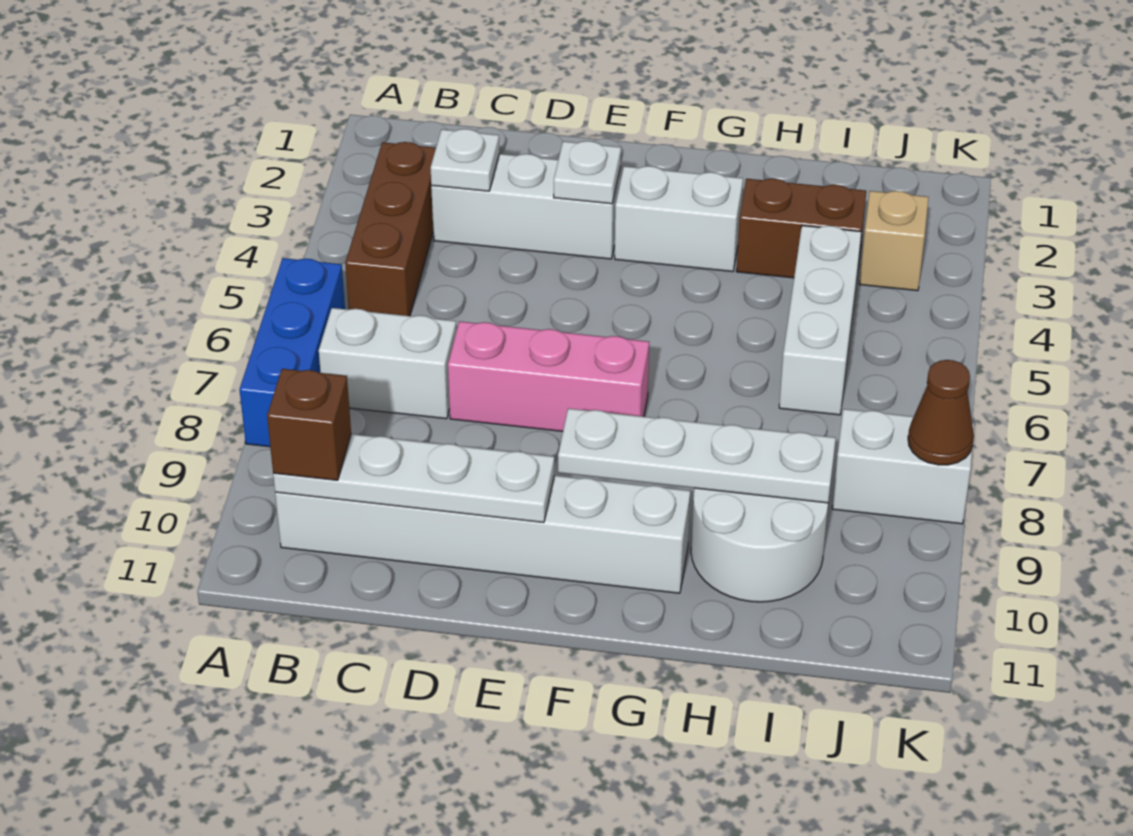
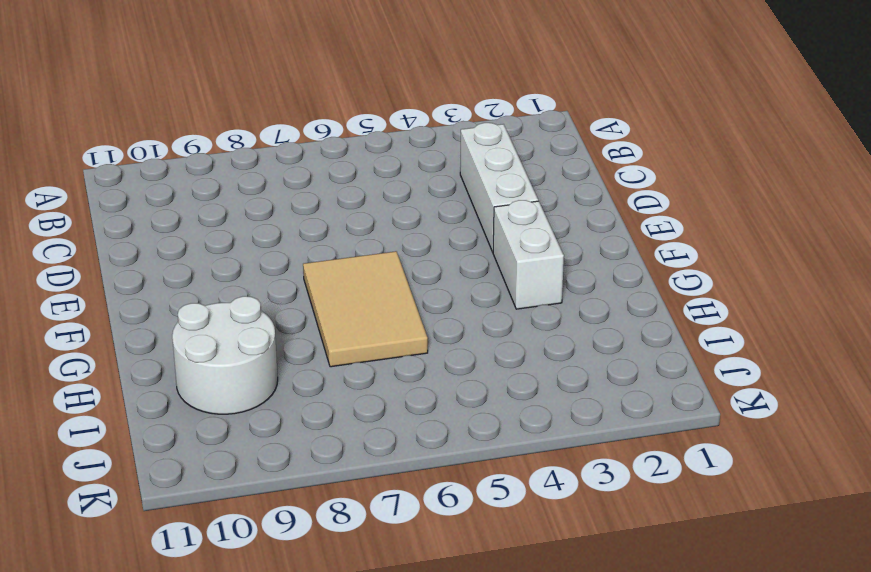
tan 2x3 tile [303,251,428,367] -> pink 1x3 brick [448,321,649,431]
none -> blue 1x3 brick [239,258,345,447]
none -> brown 1x3 brick [345,142,436,316]
none -> white 1x2 brick [319,308,456,419]

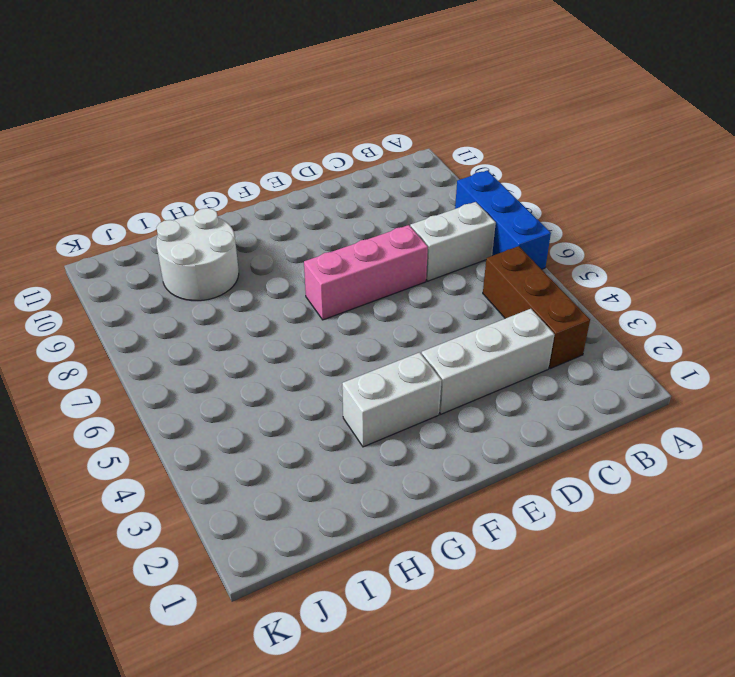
none -> white 1x6 brick [275,476,690,593]
none -> brown 1x2 brick [736,178,866,278]
none -> white 1x3 brick [779,226,861,415]

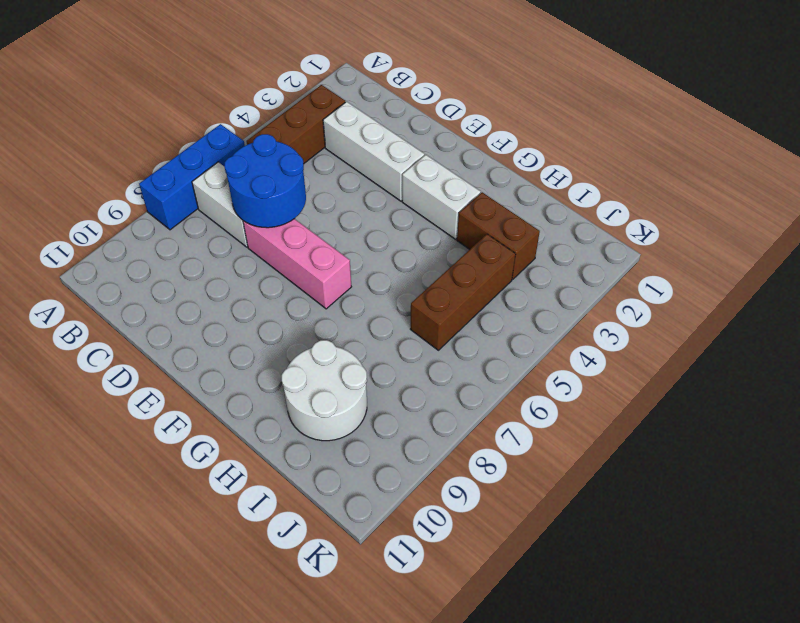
blue 2x2 round brick [224,134,306,228] -> none
brown 1x3 brick [411,234,516,350] -> white 1x3 brick [779,226,861,415]
none -> white 1x6 brick [275,476,690,593]
none -> tan 1x1 brick [859,191,929,291]
none -> white 1x2 brick [832,409,974,524]

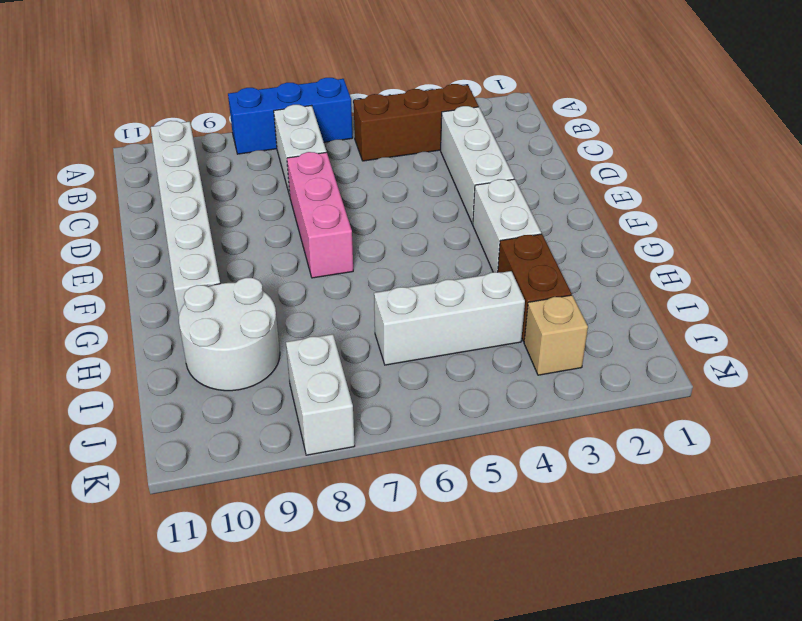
none -> white 1x4 plate [273,434,554,523]
none -> white 1x1 plate [431,129,499,191]
none -> white 1x1 plate [554,141,621,204]

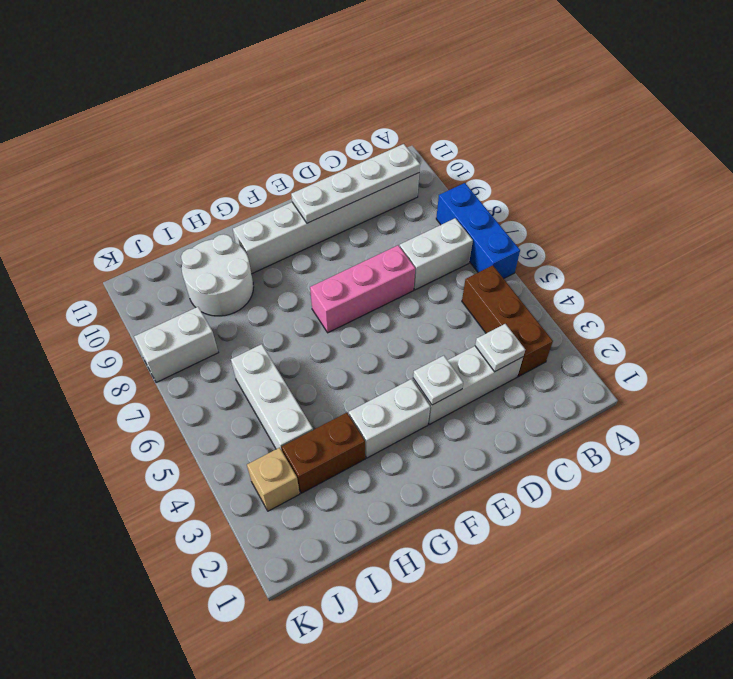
none -> white 1x4 plate [558,408,836,503]
none -> brown 1x1 cone [908,360,974,465]
none -> brown 1x1 brick [267,369,351,480]

